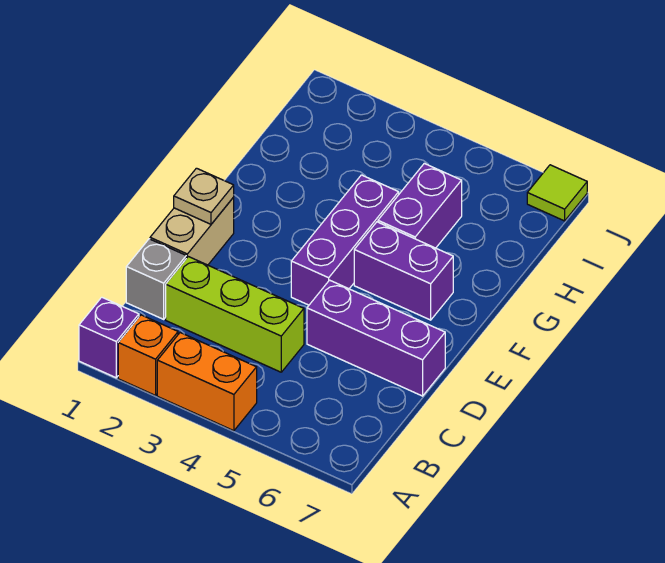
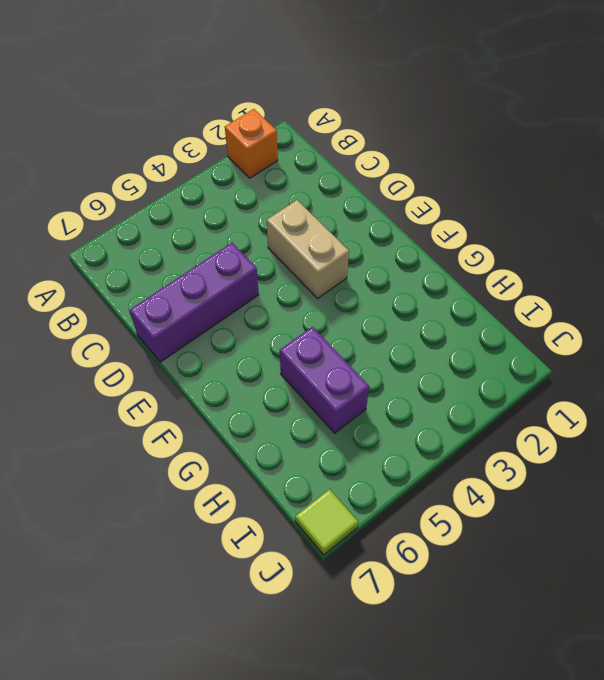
tan 1x2 brick [267,200,349,298] -> tan 1x2 brick moved to [150,197,234,265]
none -> purple 1x1 brick [79,297,139,378]
none -> orange 1x2 brick [157,333,257,431]
none -> grey 1x1 brick [126,239,186,319]

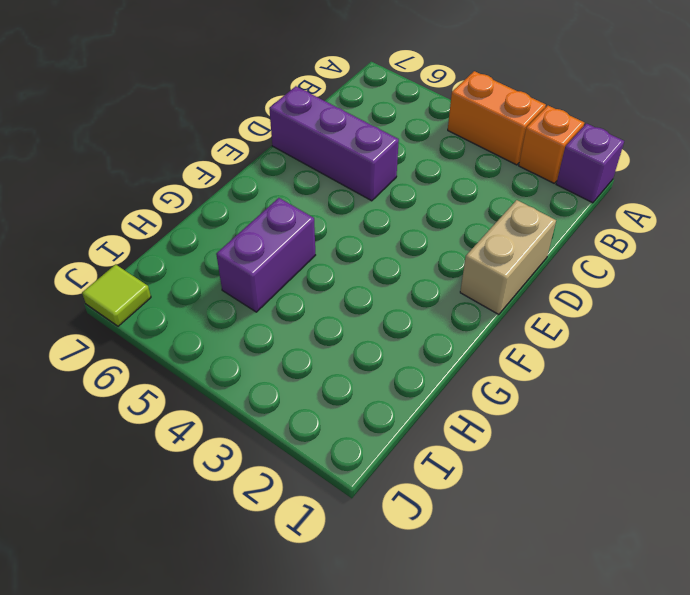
none -> grey 1x1 brick [126,239,186,319]
none -> lime 1x3 brick [166,257,304,372]
none -> purple 1x3 brick [291,175,399,305]

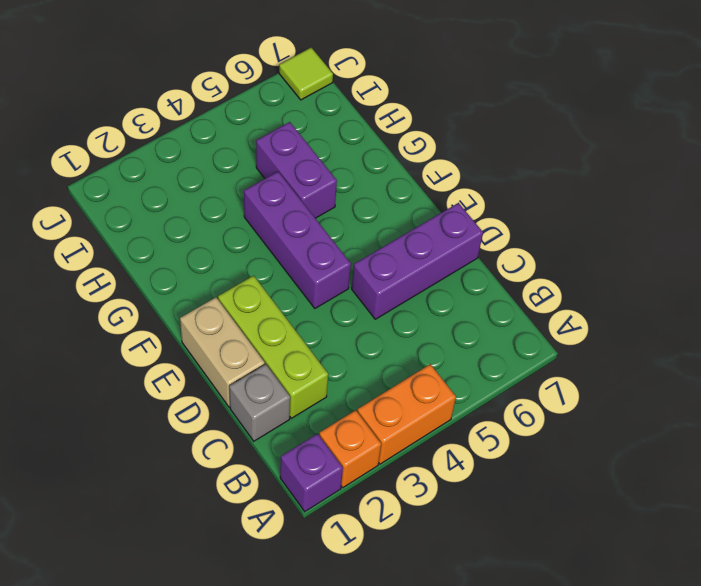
lime 1x3 brick [218,276,328,418] -> lime 1x3 brick turned to [166,257,304,372]
none -> purple 1x2 brick [354,222,453,320]
none -> tan 1x1 plate [174,168,234,224]

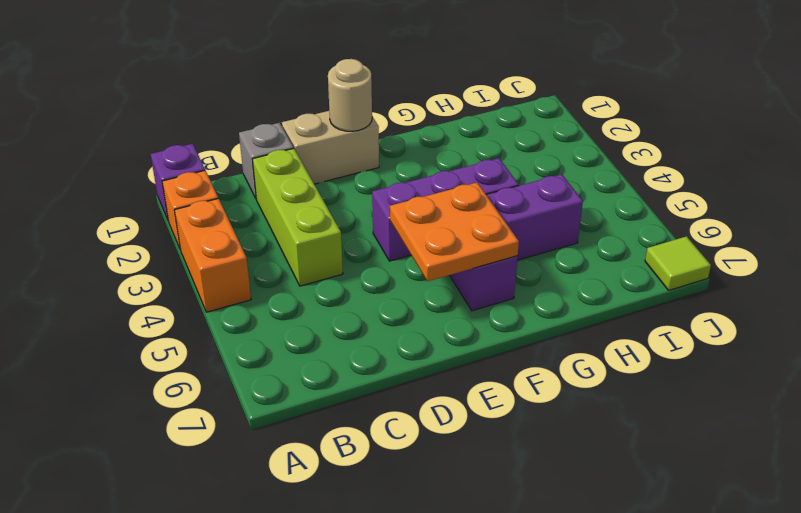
tan 1x1 round brick [328,59,372,131] -> tan 1x1 plate [174,168,234,224]
orange 2x2 plate [390,183,519,281] -> none
none -> purple 1x3 brick [307,280,445,396]

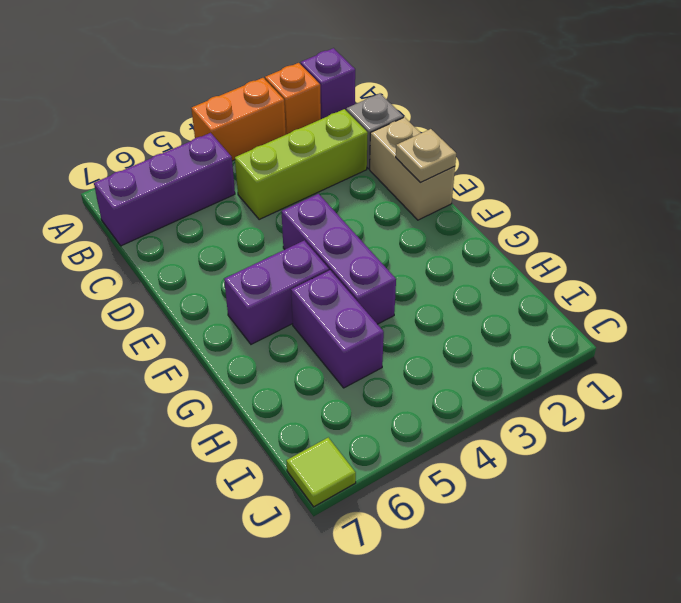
purple 1x3 brick [94,133,235,246] -> purple 1x3 brick moved to [307,280,445,396]

